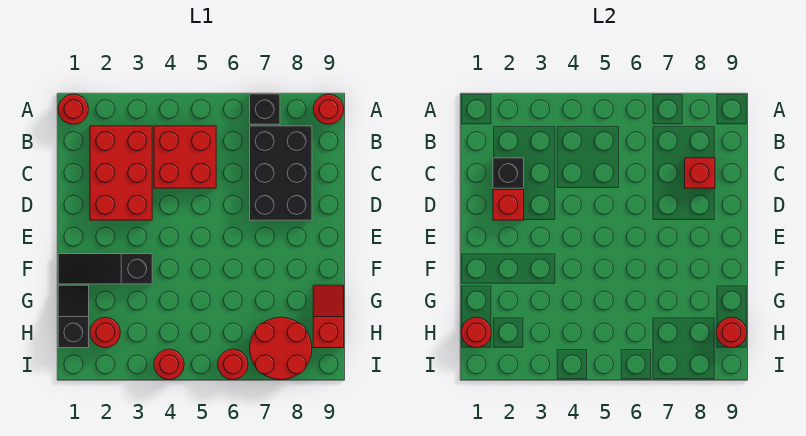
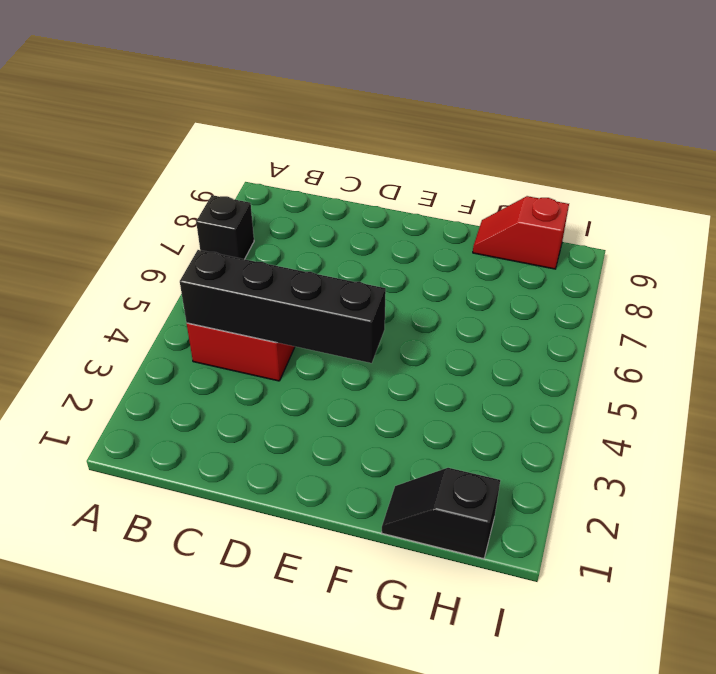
black 1x4 brick [180,250,386,363] -> none
none -> red 1x1 round brick [58,94,89,124]
none -> red 1x1 round brick [313,94,344,124]
none -> red 2x3 brick [90,126,152,220]

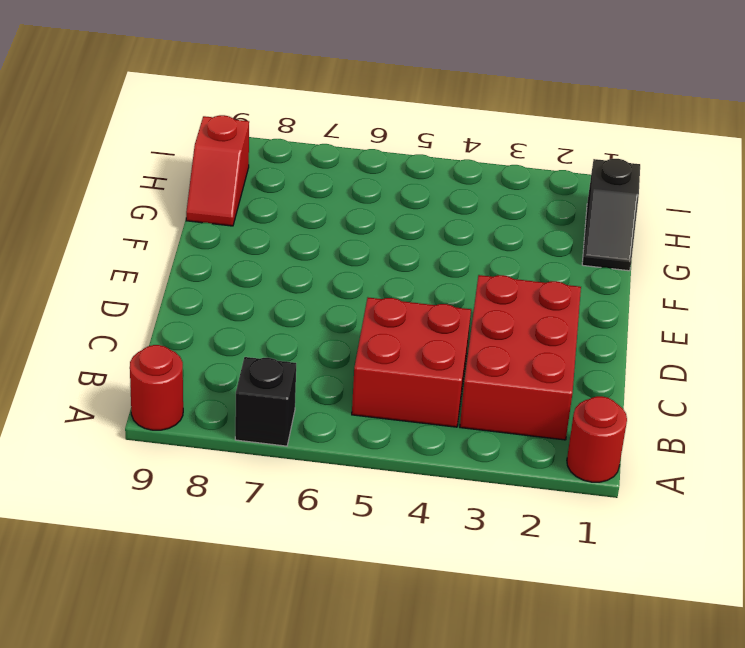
none -> black 2x3 brick [250,126,312,220]
none -> black 1x3 slope [58,254,152,284]
none -> red 1x1 round brick [90,317,120,348]

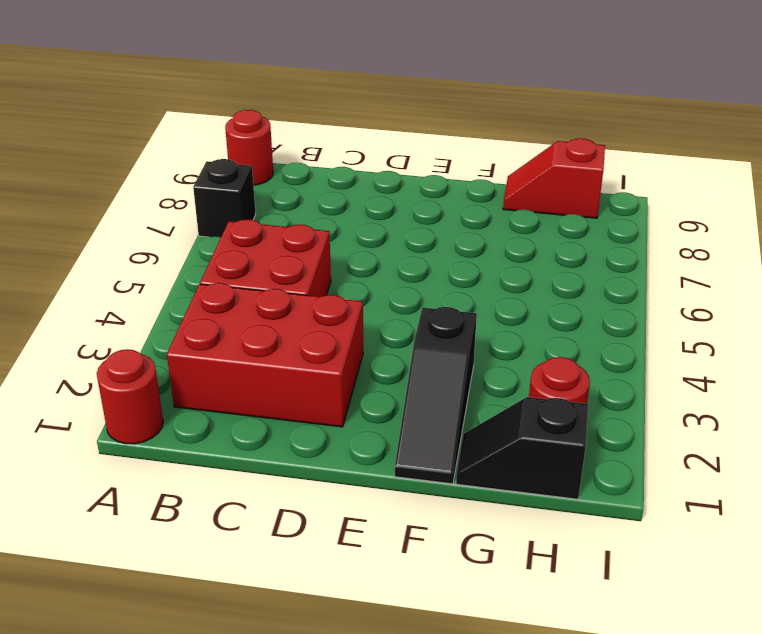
none -> black 2x3 brick [250,126,312,220]
none -> red 2x2 round brick [250,317,312,380]
none -> red 1x1 round brick [154,349,184,380]

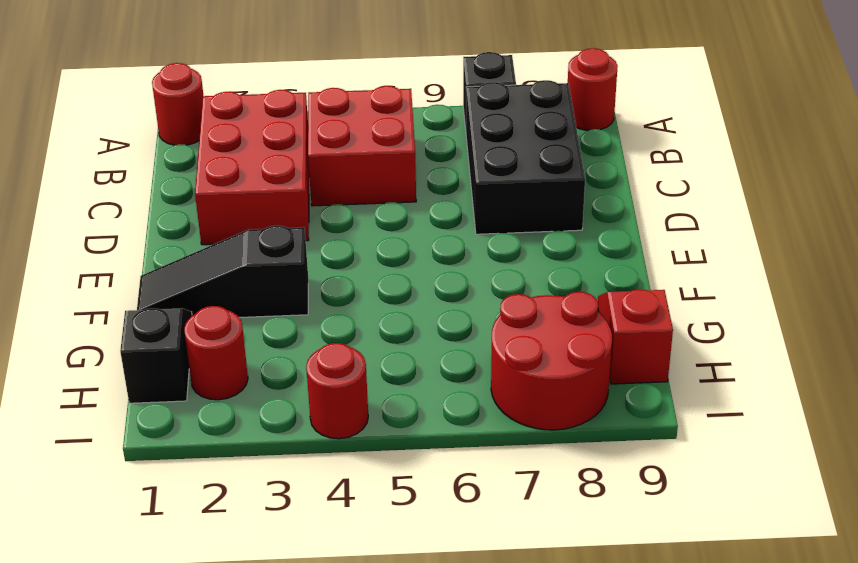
none -> red 1x1 round brick [218,349,248,380]
none -> black 1x1 brick [493,158,524,188]
none -> red 1x1 brick [685,158,715,188]

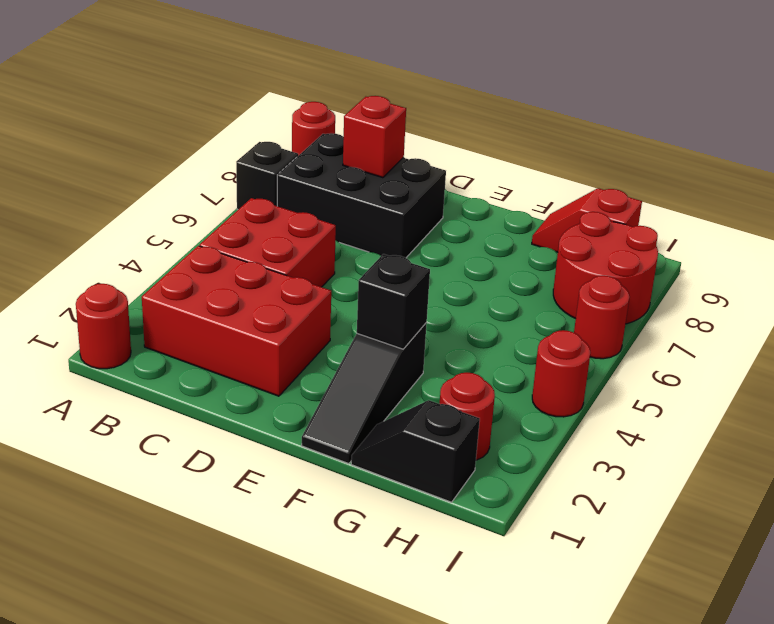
black 1x1 brick [357,254,430,349] -> black 1x1 brick moved to [493,158,524,188]
none -> red 1x1 brick [493,190,524,220]
none -> red 1x1 round brick [461,317,492,348]
none -> red 1x1 round brick [716,317,747,348]

